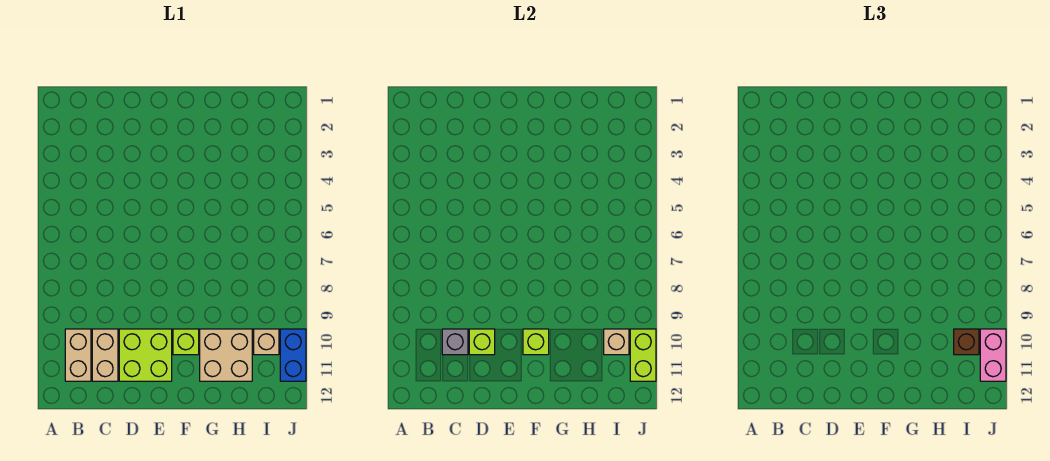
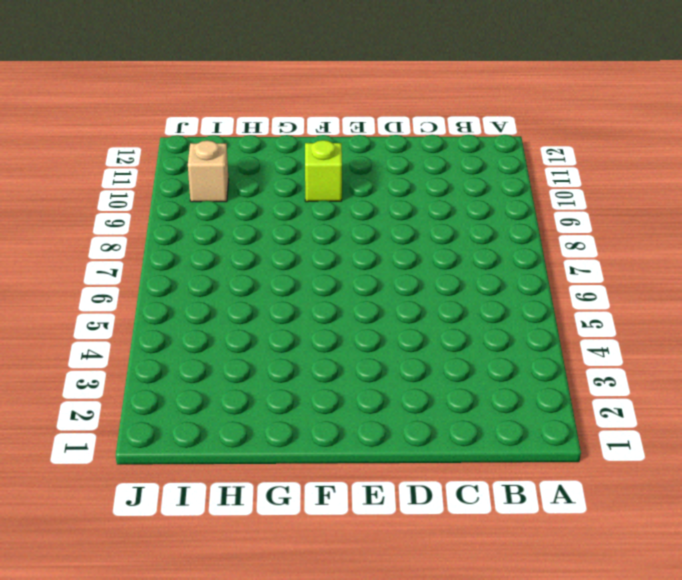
none -> tan 1x2 brick [65,329,91,381]
none -> tan 1x2 brick [92,329,118,381]
none -> lime 2x2 brick [119,329,172,381]

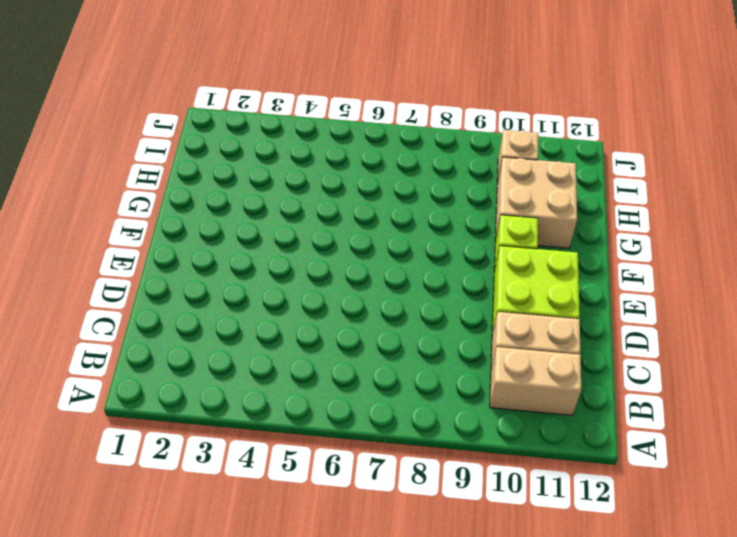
none -> blue 1x2 brick [280,329,306,381]
none -> grey 1x1 brick [442,329,468,355]
none -> lime 1x1 brick [469,329,495,355]

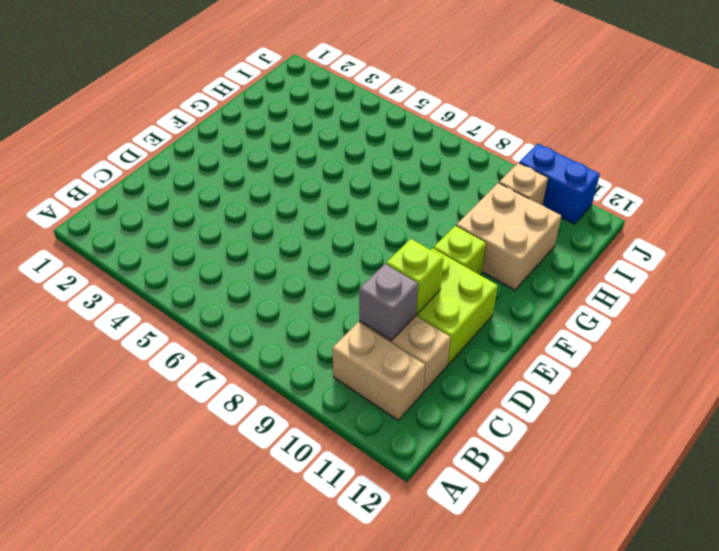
none -> lime 1x1 brick [523,329,549,355]
none -> tan 1x1 brick [604,329,629,355]
none -> lime 1x2 brick [630,329,656,381]

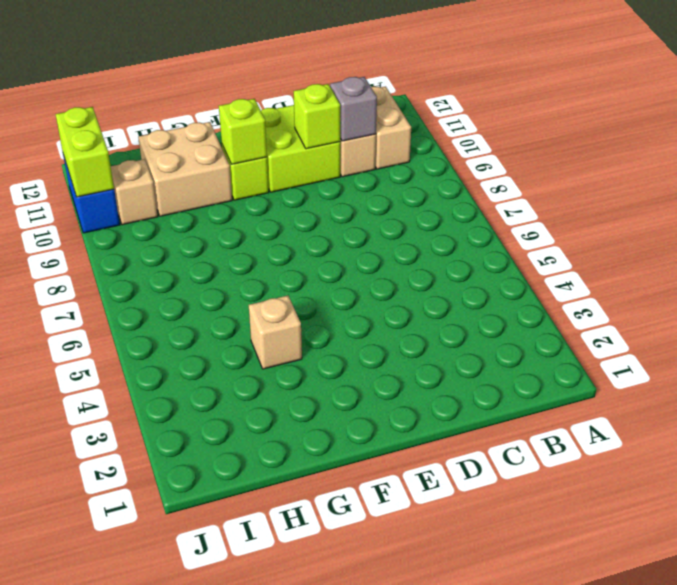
tan 1x1 brick [249,296,302,369] -> tan 1x1 brick moved to [604,329,629,355]
none -> brown 1x1 brick [954,329,979,355]
none -> pink 1x2 brick [980,329,1006,381]

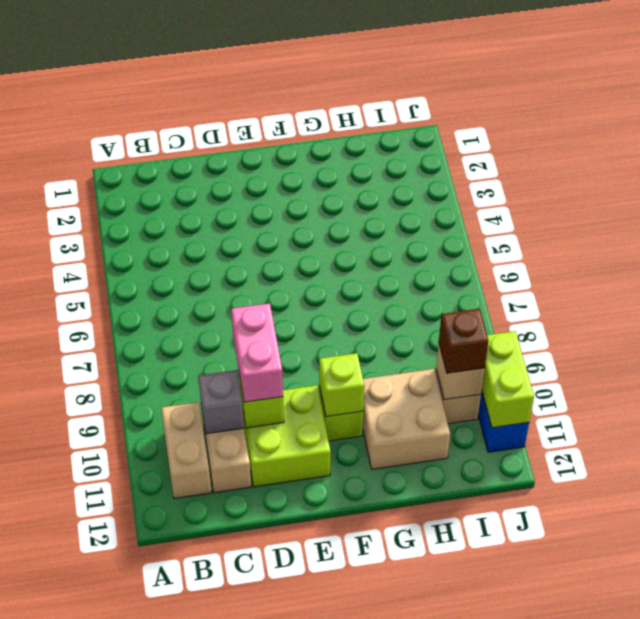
pink 1x2 brick [231,303,283,402] -> pink 1x2 brick moved to [980,329,1006,381]

